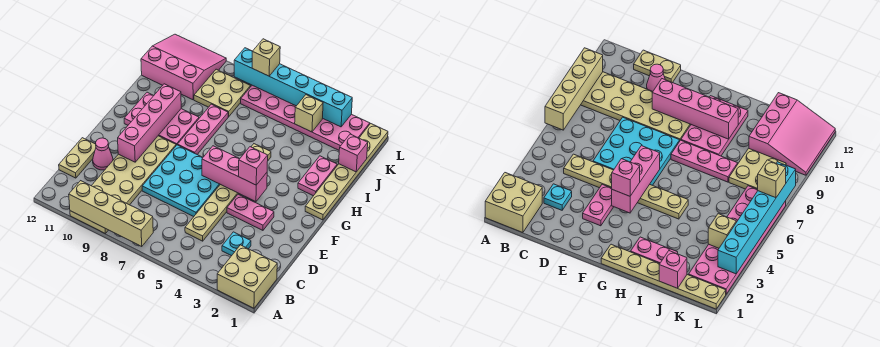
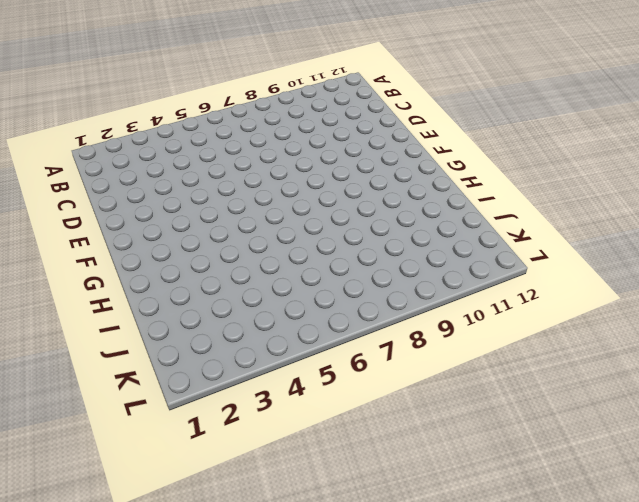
none -> tan 2x2 brick [217,245,277,308]
none -> tan 2x6 plate [70,136,176,233]
none -> cyan 1x1 plate [222,232,251,256]

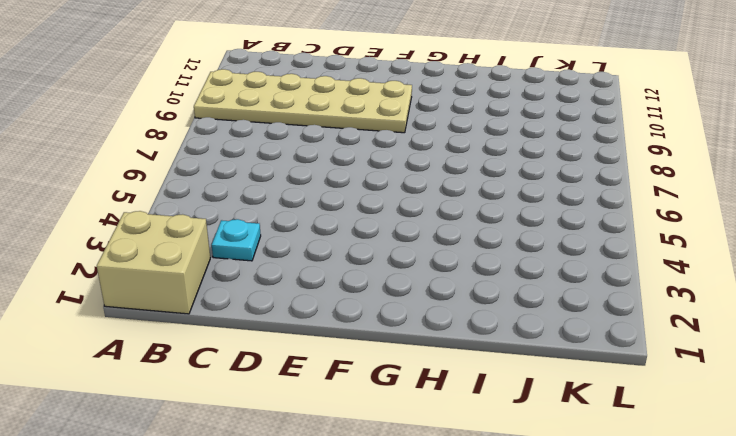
none -> tan 1x6 plate [185,144,271,241]
none -> tan 1x2 plate [59,138,96,178]
none -> cyan 3x3 plate [142,145,220,217]

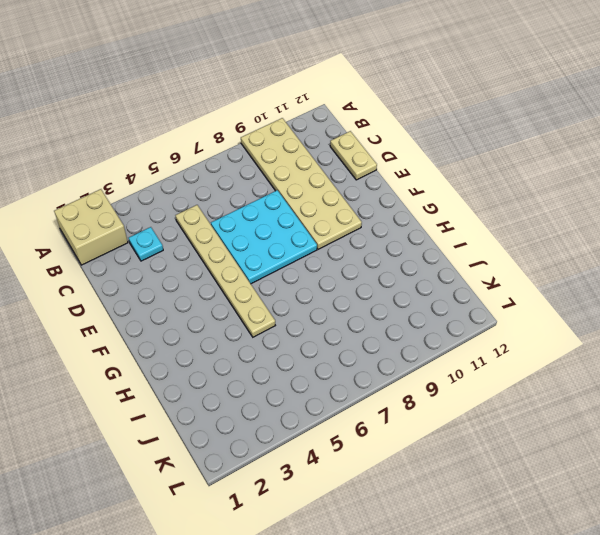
none -> pink 1x1 cone [93,138,113,170]
none -> pink 1x2 plate [227,194,274,230]
none -> tan 1x6 plate [305,124,388,220]

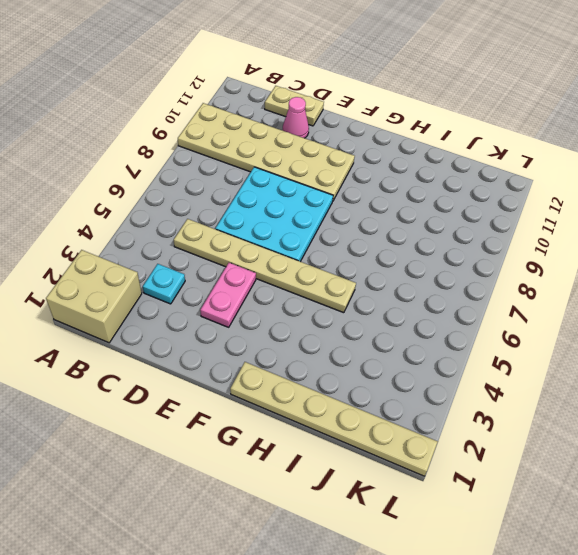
none -> pink 1x3 plate [178,104,228,154]
none -> pink 2x3 plate [124,92,199,145]
none -> pink 1x2 plate [298,156,337,196]

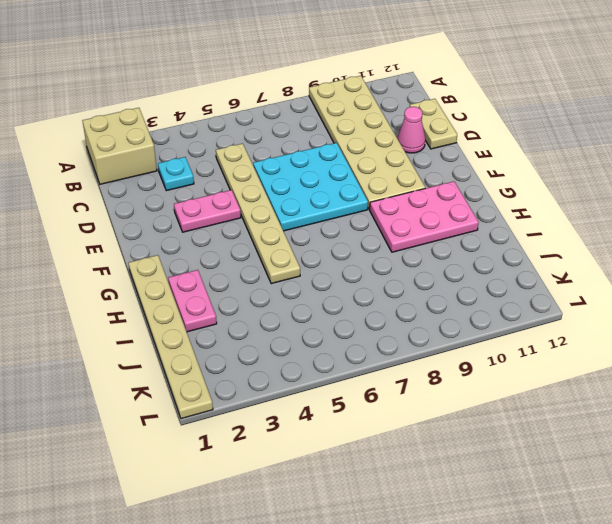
none -> pink 1x3 plate [178,104,228,154]
none -> tan 2x2 plate [194,69,251,117]
none -> pink 3x3 slope [141,34,226,100]

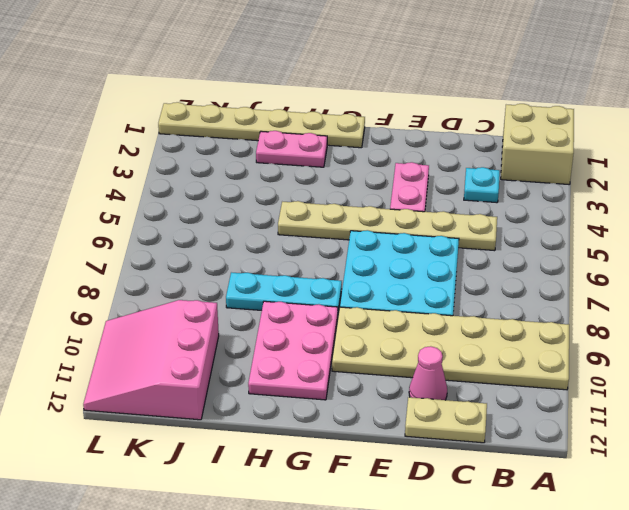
cyan 1x3 plate [226,272,342,312] -> pink 1x3 plate [178,104,228,154]
none -> tan 2x2 plate [194,69,251,117]
none -> pink 2x6 plate [241,85,370,150]
none -> tan 1x4 brick [69,181,153,246]

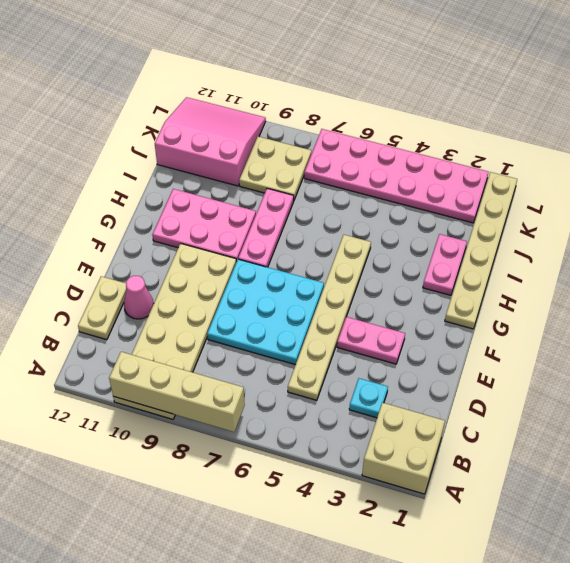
none -> pink 1x4 brick [118,84,181,162]
none -> pink 1x3 brick [202,146,267,202]
none -> pink 1x1 brick [339,134,368,172]

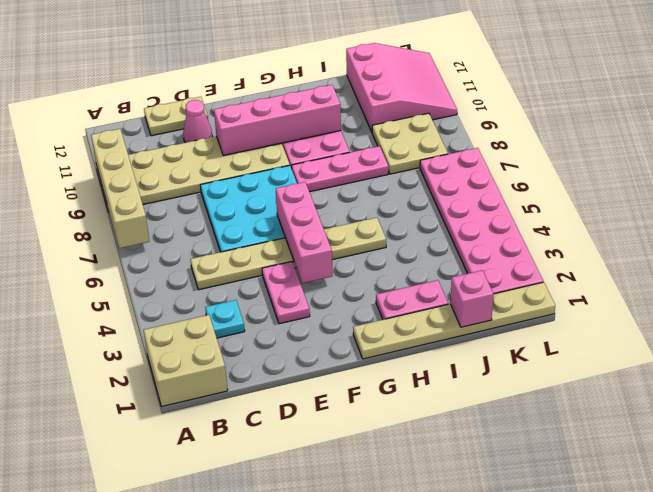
none -> tan 1x1 brick [295,95,323,132]
none -> cyan 1x6 brick [234,48,352,127]
none -> pink 1x1 brick [239,147,268,185]

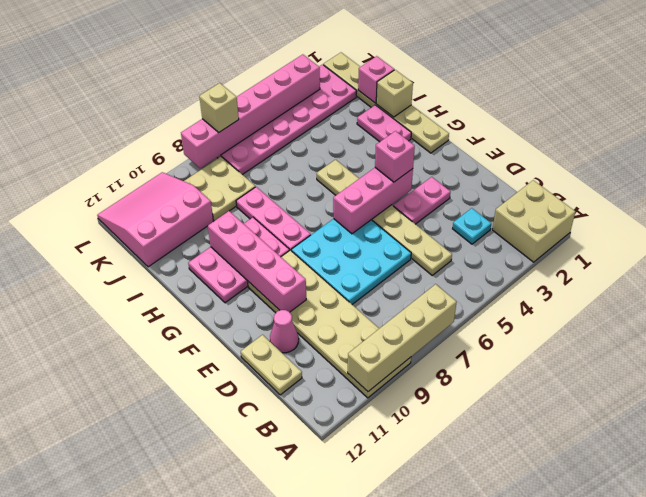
tan 1x1 brick [376,70,413,117] -> tan 1x1 brick moved to [295,95,323,132]
pink 1x6 brick [181,54,320,168] -> cyan 1x6 brick [234,48,352,127]

